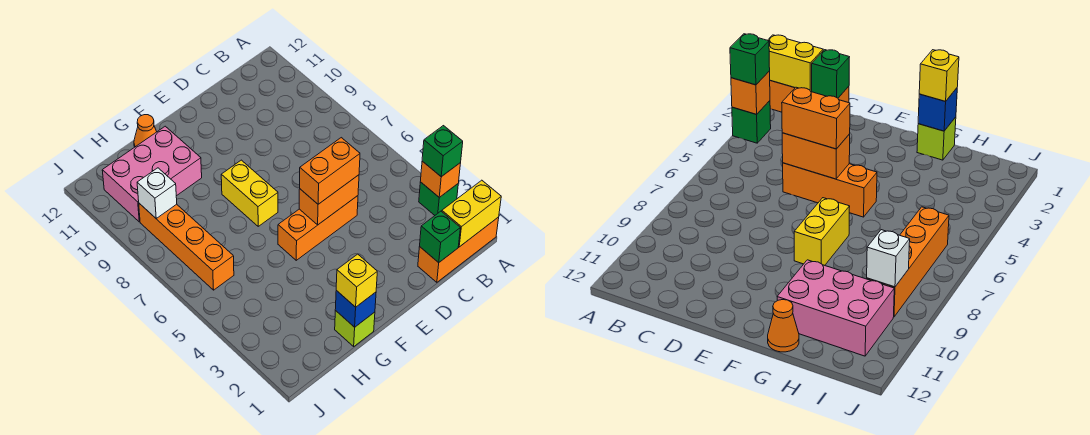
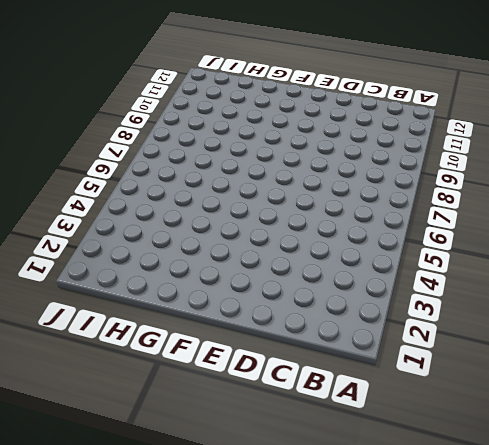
none -> orange 1x3 brick [418,217,499,282]
none -> green 1x1 brick [419,182,458,215]
none -> orange 1x3 brick [278,196,358,260]

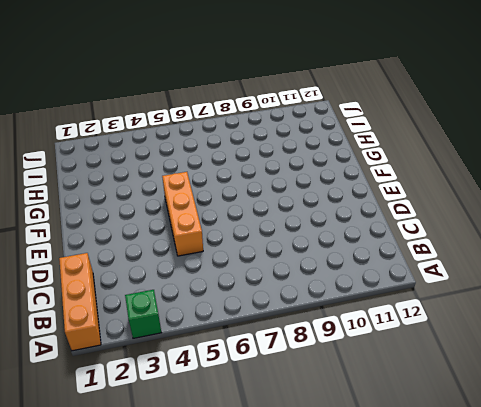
none -> yellow 1x2 brick [221,160,278,226]
none -> lime 1x1 brick [335,310,375,346]
none -> pink 2x3 brick [102,126,202,222]

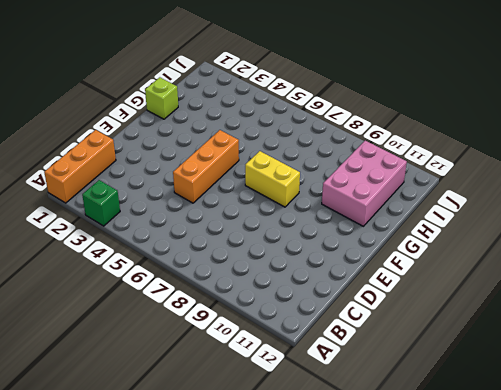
none -> orange 1x1 cone [134,115,157,147]
none -> orange 1x4 brick [139,203,234,290]
none -> yellow 1x2 brick [442,180,501,247]

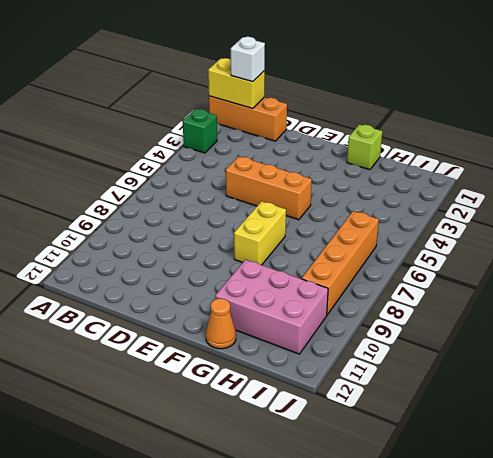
white 1x1 brick [231,37,265,82] -> white 1x1 brick moved to [137,168,177,218]
none -> orange 1x1 brick [420,161,461,197]
none -> green 1x1 brick [420,211,460,263]
none -> orange 1x2 brick [299,175,359,225]

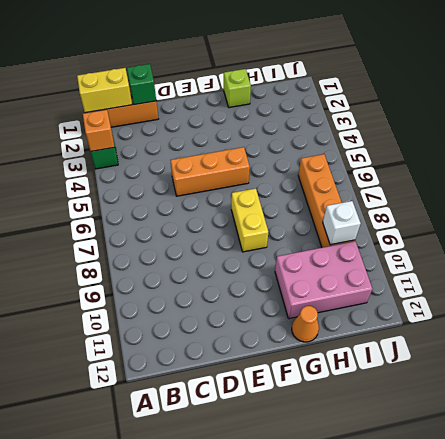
none -> orange 1x2 brick [299,175,359,225]
none -> blue 1x1 brick [335,291,376,327]
none -> green 1x1 brick [422,126,463,177]

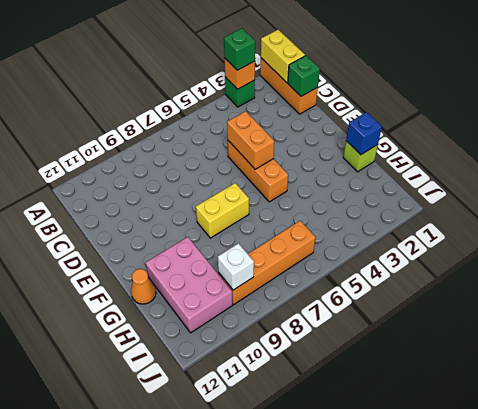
none -> orange 1x2 brick [300,138,360,204]
none -> yellow 1x1 brick [336,254,377,307]

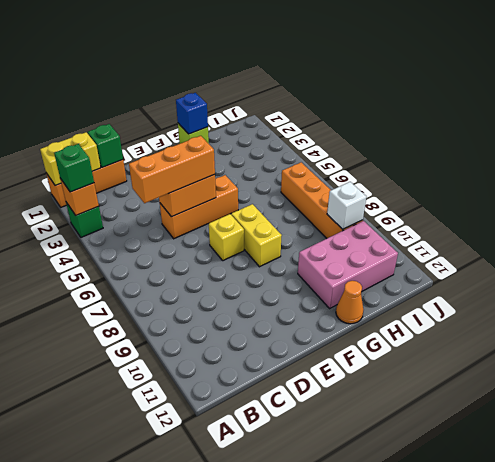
orange 1x3 brick [129,136,215,203] -> orange 1x2 brick [300,138,360,204]
yellow 1x1 brick [209,214,244,261] -> yellow 1x1 brick moved to [336,254,377,307]

